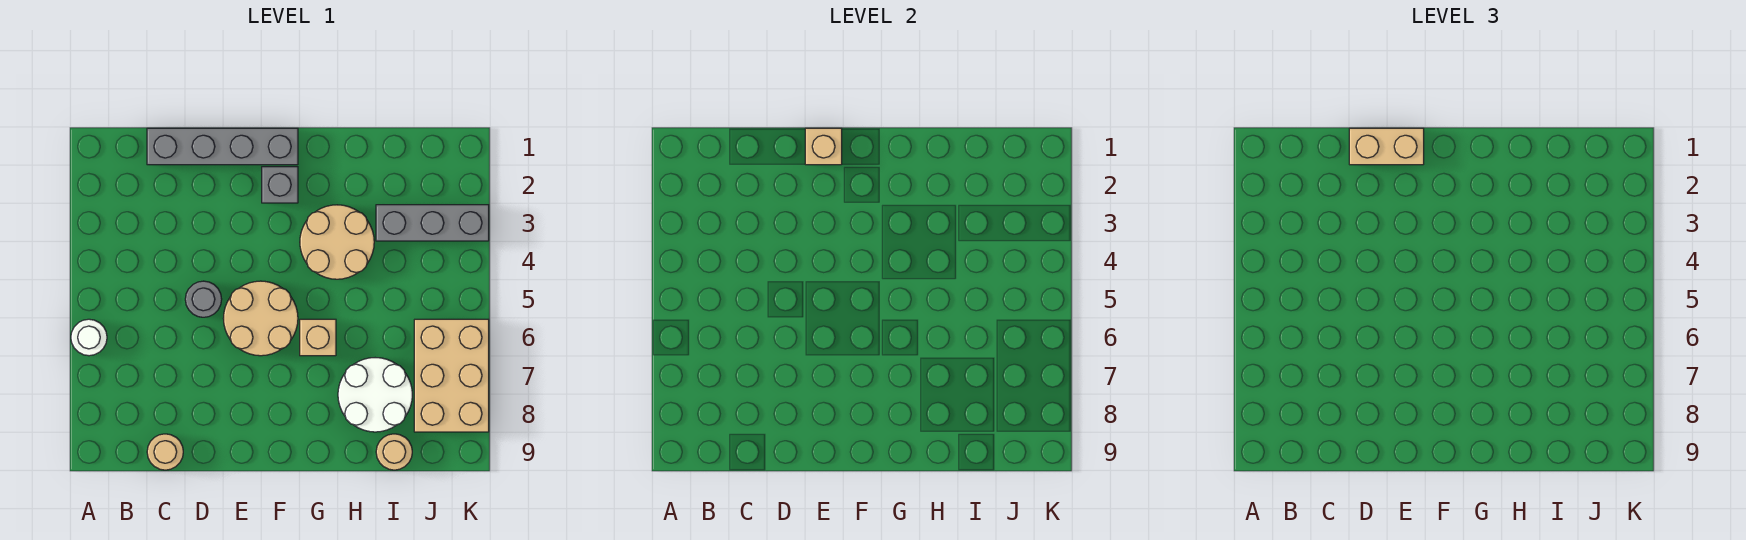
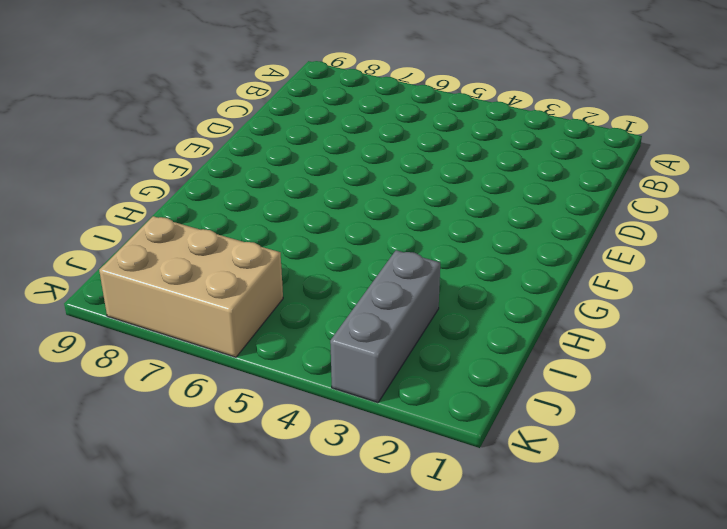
none -> white 1x1 round brick [71,319,107,356]
none -> grey 1x4 brick [147,128,298,165]
none -> tan 1x1 round brick [147,434,183,470]

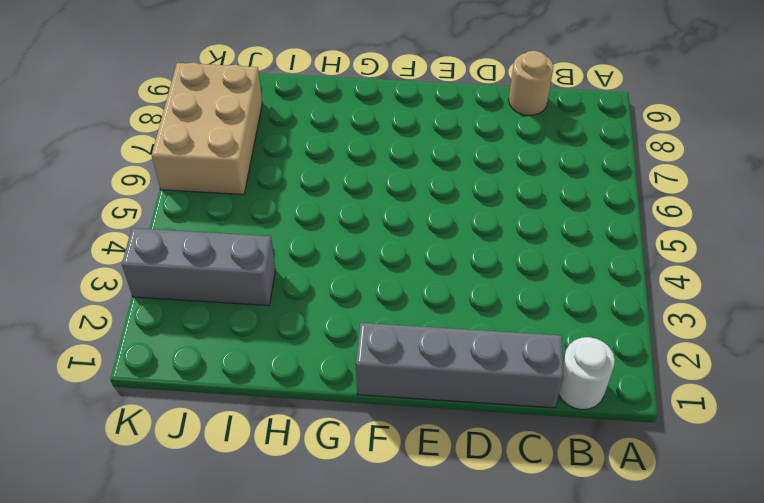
white 1x1 round brick [559,337,615,410] -> white 1x1 round brick moved to [71,319,107,356]
none -> grey 1x1 round brick [185,281,222,317]
none -> tan 2x2 round brick [223,281,298,356]
none -> grey 1x1 brick [262,167,298,203]

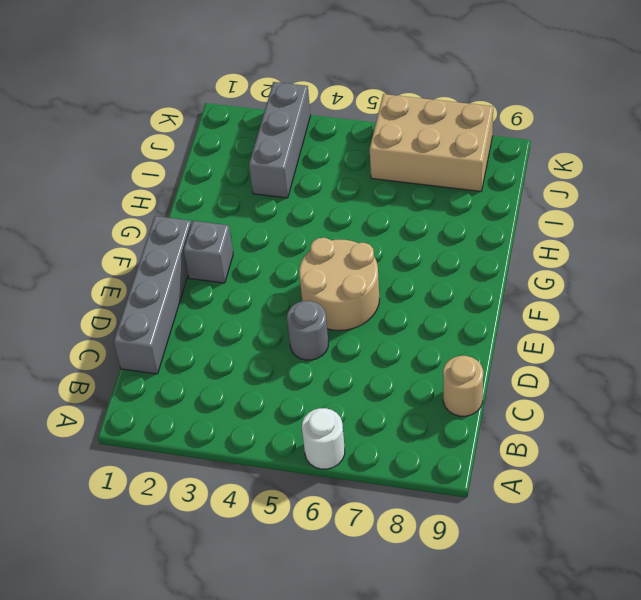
none -> tan 2x2 round brick [300,205,374,279]
none -> tan 1x1 brick [300,319,336,356]
none -> white 2x2 round brick [338,358,412,432]

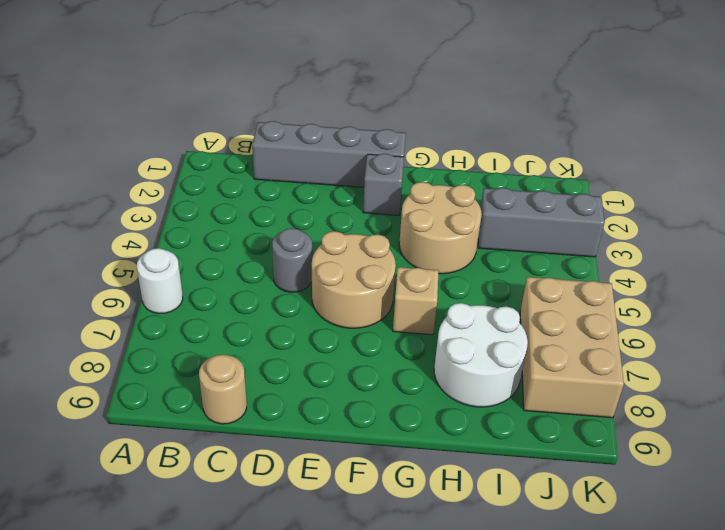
none -> tan 1x1 round brick [376,434,412,470]
none -> tan 1x1 brick [805,128,842,165]
none -> tan 1x2 brick [1349,128,1424,165]

